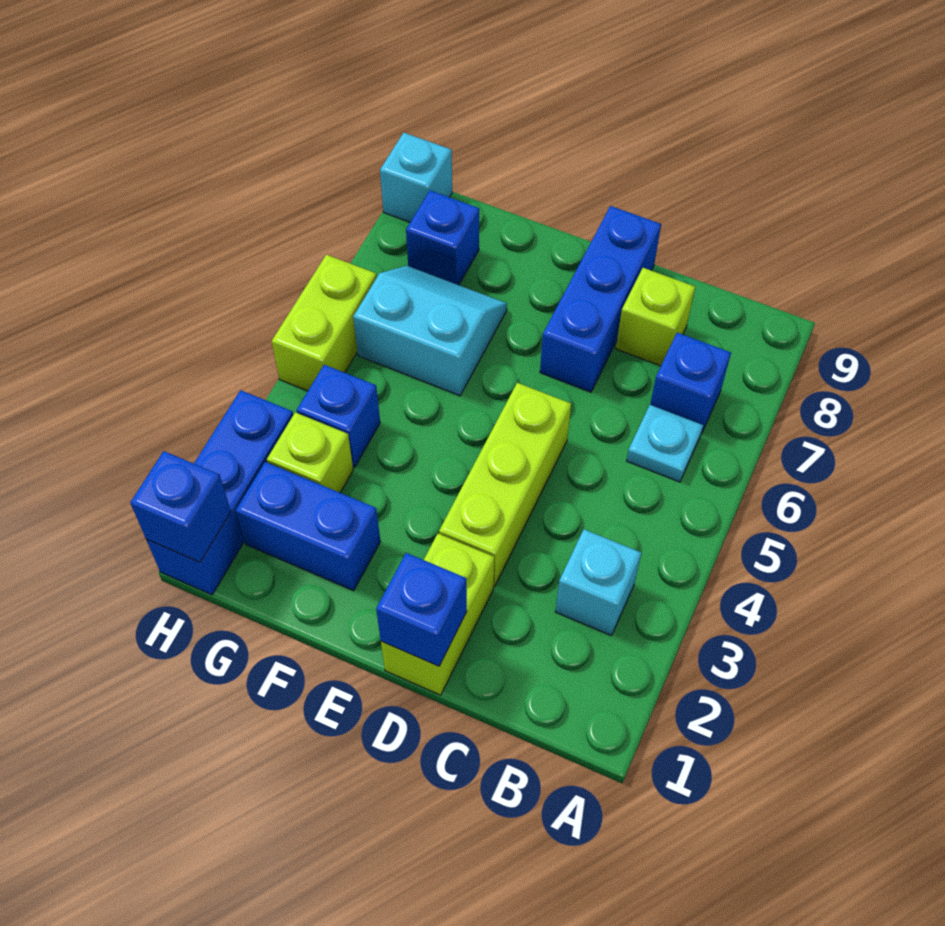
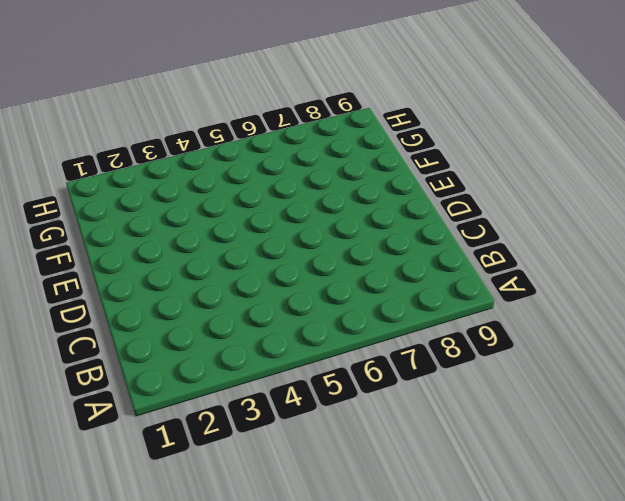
none -> cyan 1x1 brick [555,529,641,635]
none -> cyan 1x1 plate [627,405,703,482]
none -> blue 1x1 brick [650,333,731,434]

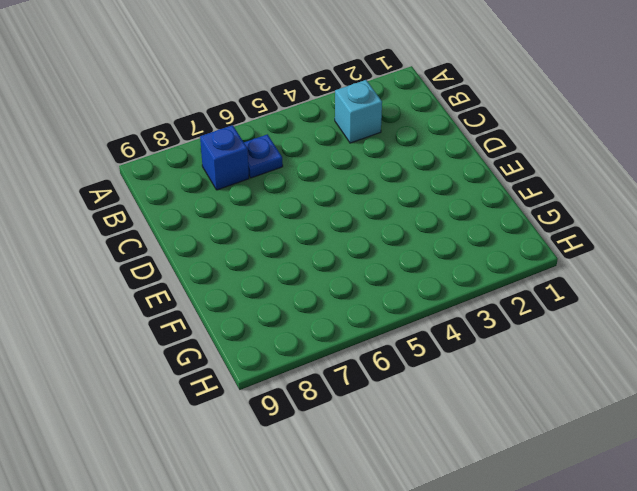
blue 1x1 plate [244,134,283,178] -> cyan 1x1 plate [627,405,703,482]
none -> lime 1x1 brick [616,268,695,366]
none -> lime 1x2 brick [381,534,494,695]
none -> lime 1x3 brick [439,383,571,587]

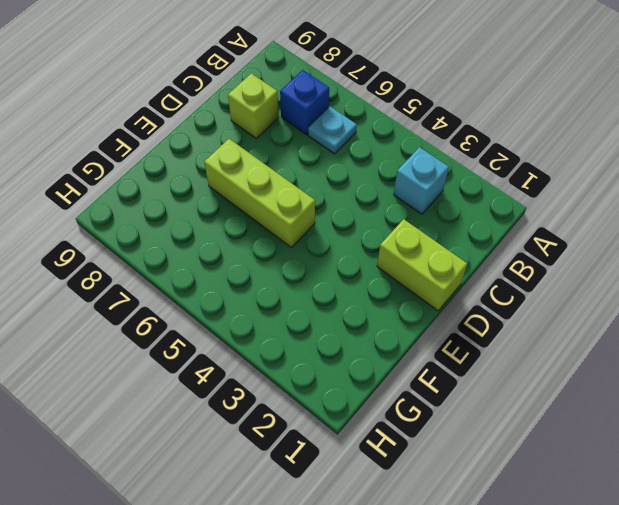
lime 1x3 brick [204,139,315,248] -> lime 1x3 brick moved to [439,383,571,587]
none -> blue 1x3 brick [540,206,661,392]
none -> blue 1x2 brick [236,462,380,591]
none -> cyan 2x2 slope [353,266,507,396]

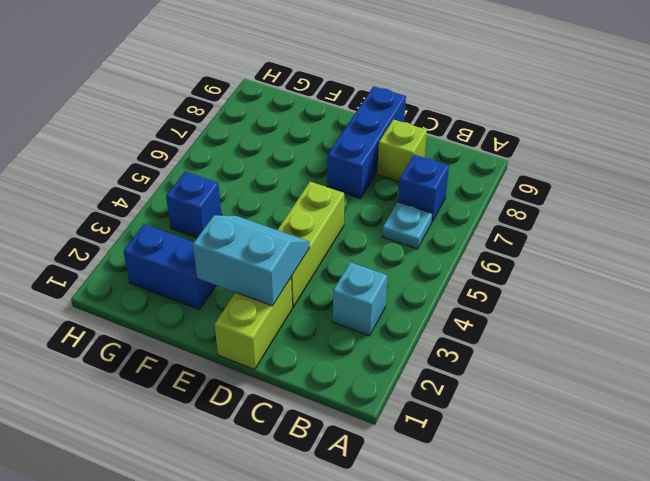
cyan 2x2 slope [193,215,310,306] -> cyan 2x2 slope moved to [353,266,507,396]
none -> lime 1x1 brick [267,412,353,493]
none -> blue 1x1 brick [406,190,479,285]
none -> blue 1x3 brick [146,390,293,595]

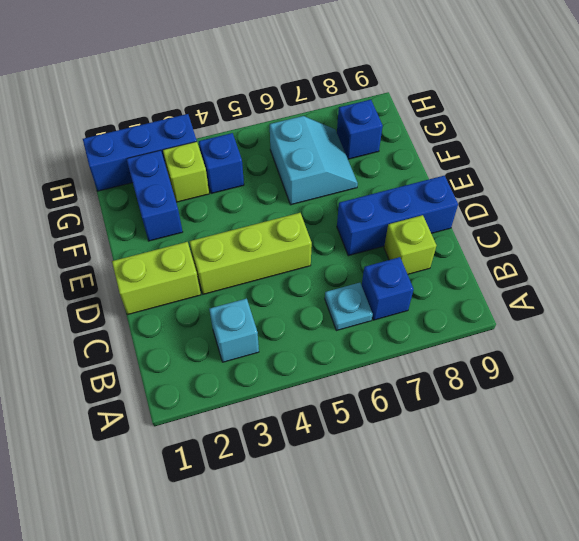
none -> lime 1x2 brick [272,255,377,391]
none -> cyan 1x1 brick [380,133,452,222]
none -> blue 1x1 brick [376,553,467,666]

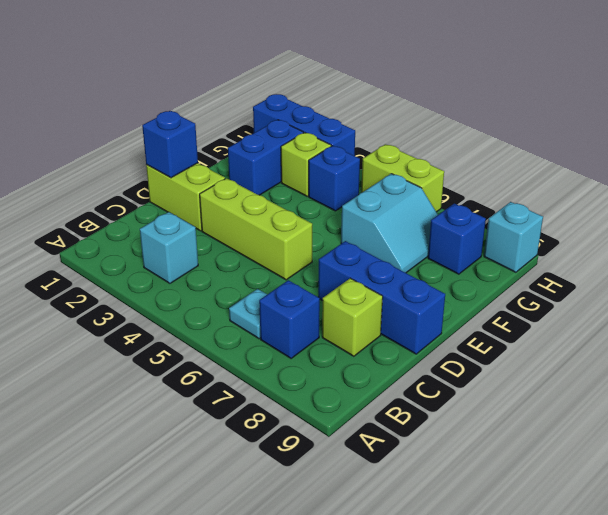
none -> blue 1x1 brick [130,451,231,562]

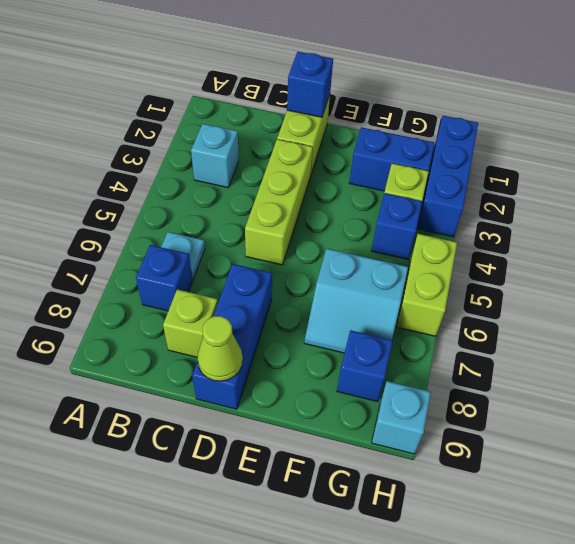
lime 1x1 cone [197,316,243,381] -> none
none -> blue 1x1 brick [130,451,231,562]

